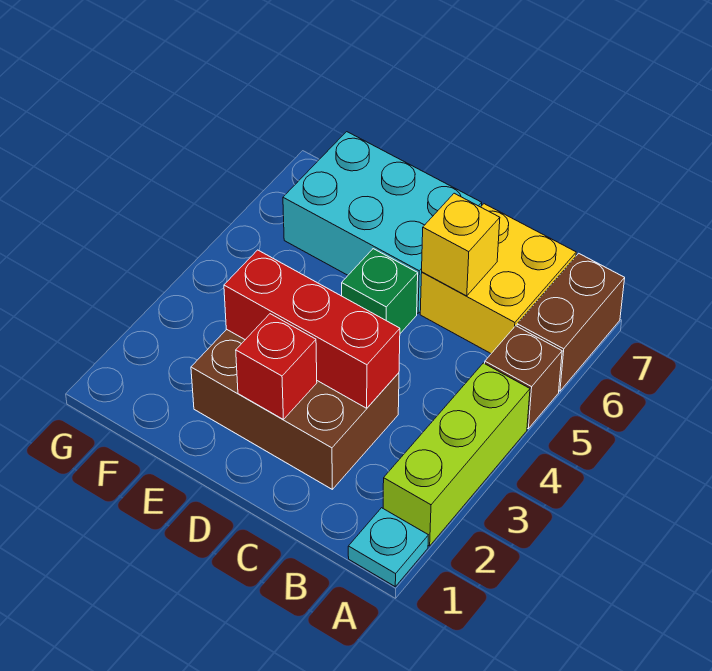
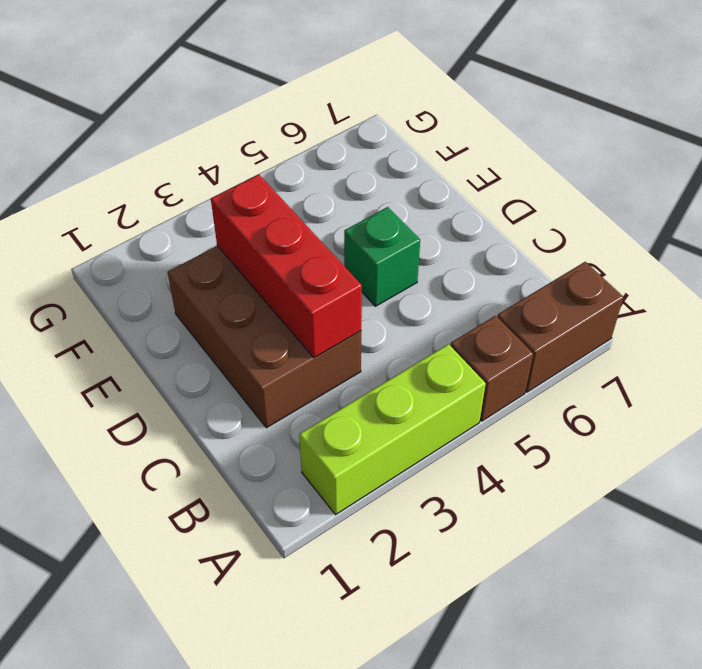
none -> cyan 1x1 plate [348,508,428,586]
none -> yellow 2x2 brick [420,204,576,353]

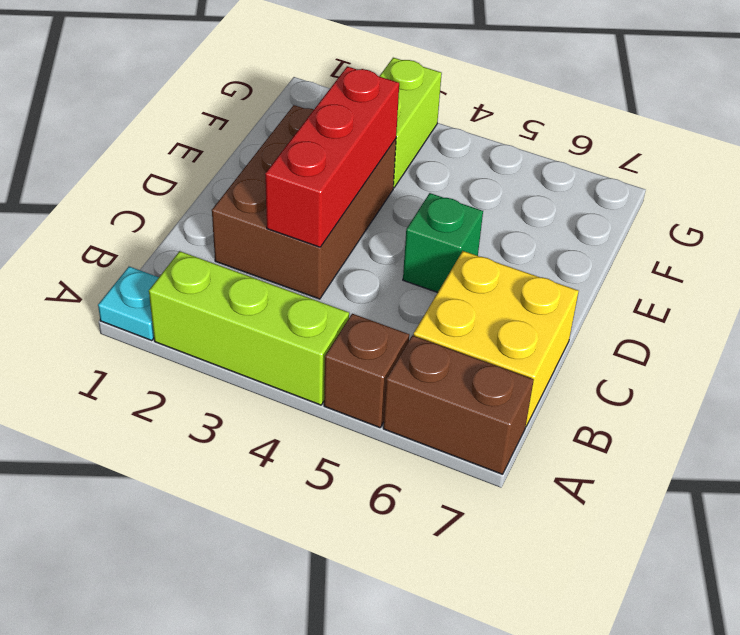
lime 1x2 brick [379,58,442,188] -> none
none -> cyan 2x3 brick [283,132,482,313]
none -> yellow 1x1 brick [422,193,500,296]

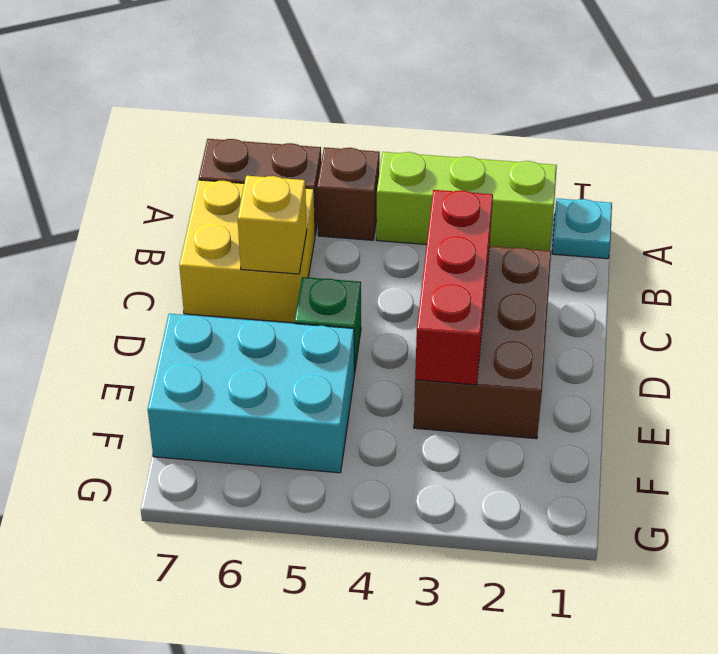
cyan 2x3 brick [148,314,354,473] -> cyan 2x3 brick turned to [283,132,482,313]
none -> red 1x1 brick [236,314,317,420]

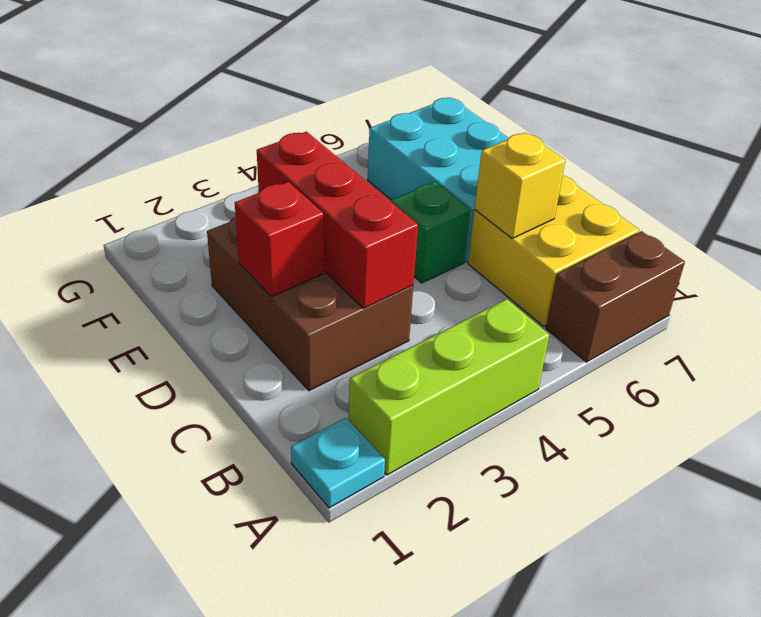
none -> brown 1x1 brick [485,326,562,429]

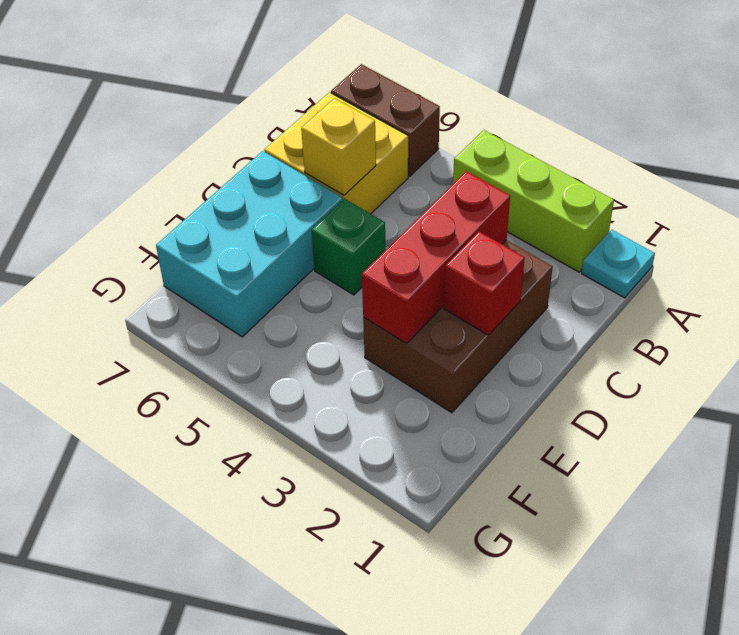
none -> brown 1x1 brick [485,326,562,429]

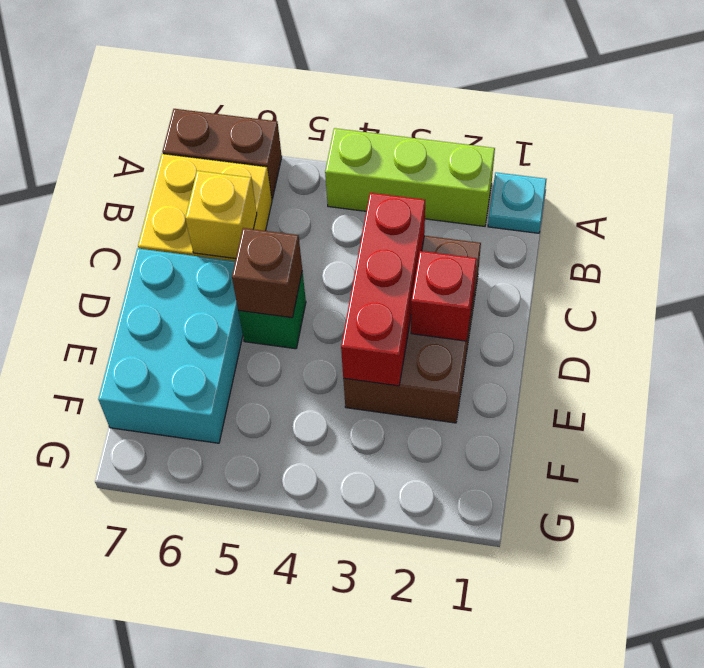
brown 1x1 brick [232,228,302,318] -> brown 1x1 brick moved to [485,326,562,429]

